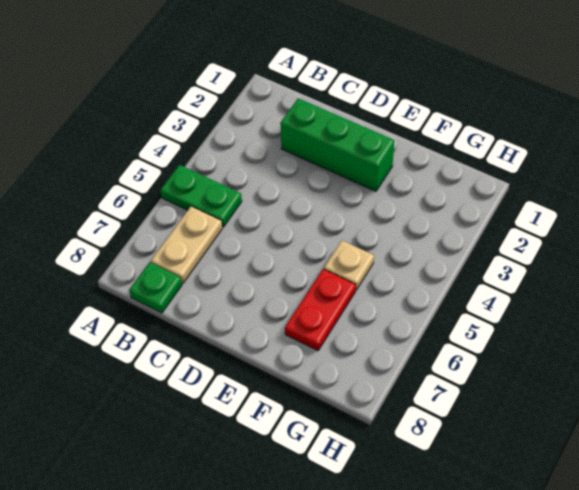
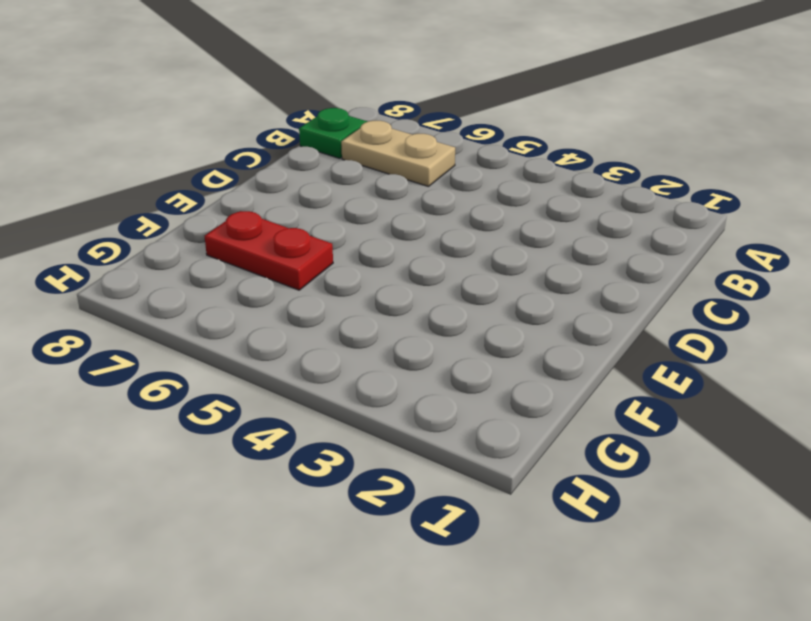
none -> green 1x2 plate [160,165,242,227]
none -> green 1x3 brick [280,98,395,191]

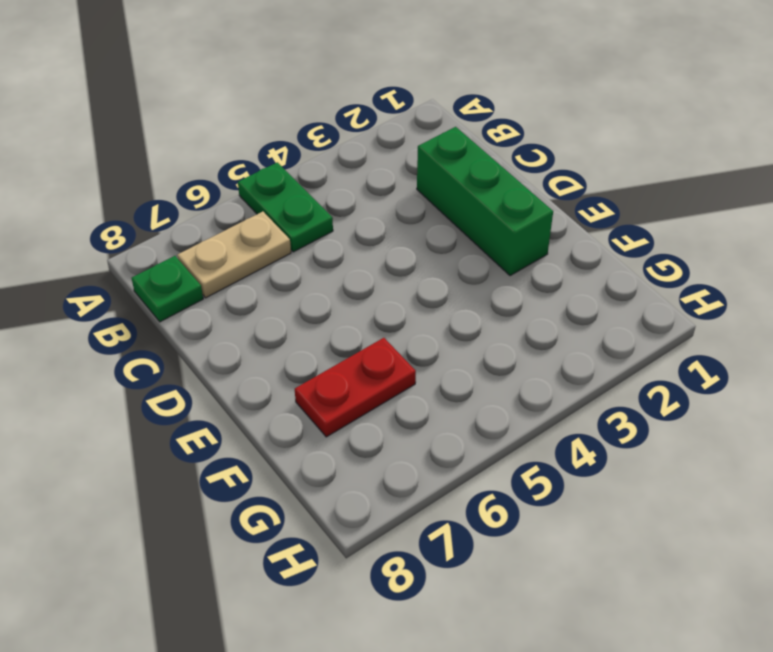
none -> tan 1x1 plate [324,241,374,290]

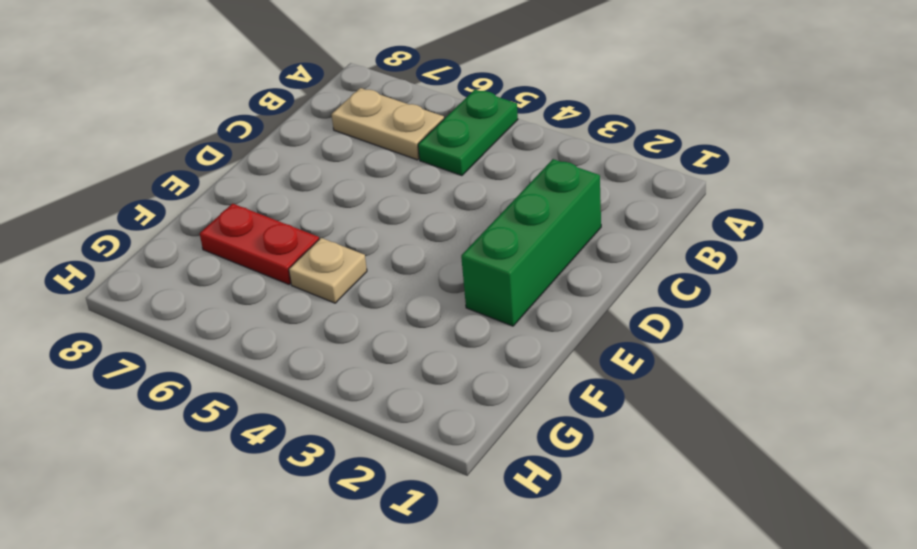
none -> green 1x1 plate [129,262,182,313]

